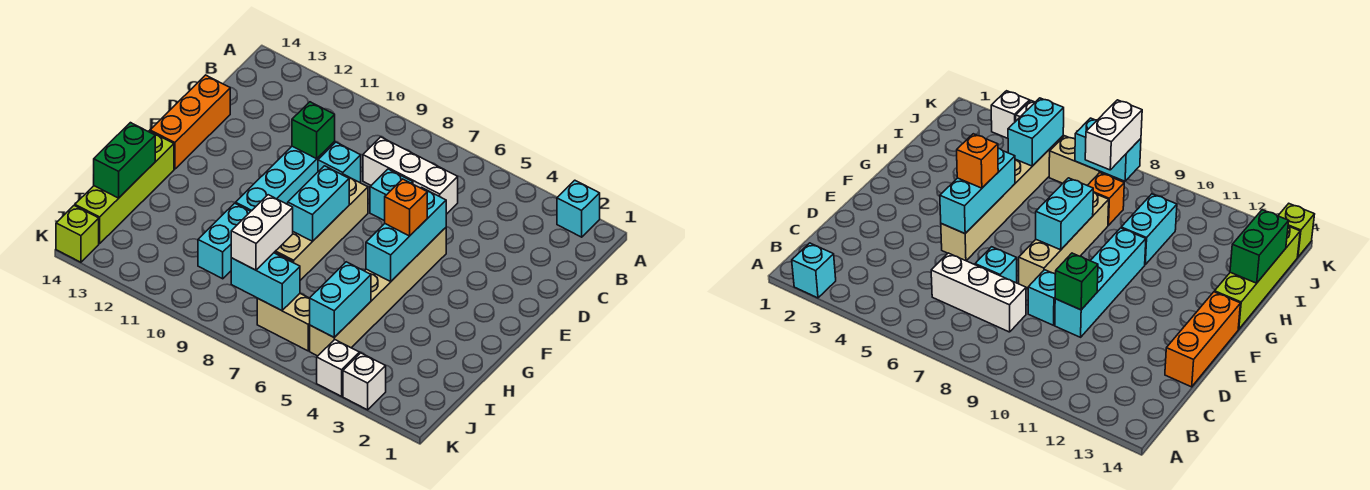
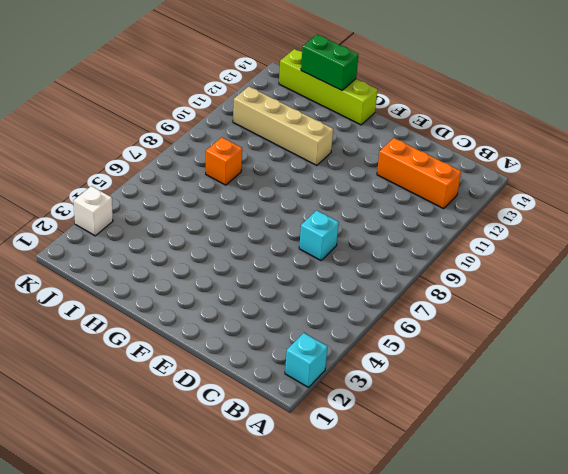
orange 1x3 brick [377,138,461,209] -> orange 1x3 brick moved to [150,75,230,169]
tan 1x4 brick [233,87,333,166] -> tan 1x4 brick moved to [275,174,368,280]
none -> white 1x3 brick [363,137,458,214]
none -> cyan 1x1 brick [318,142,361,182]
none -> cyan 1x4 brick [236,142,335,211]

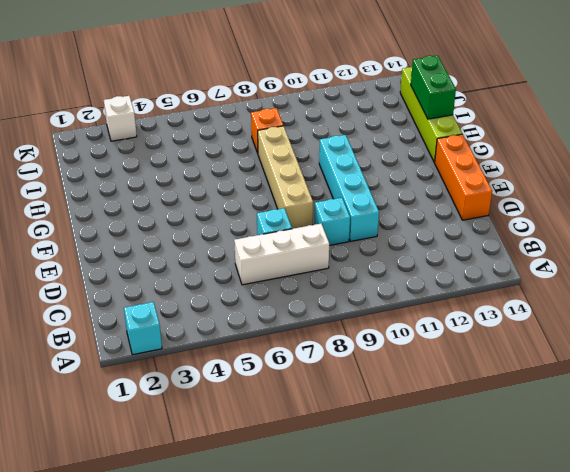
none -> tan 1x6 brick [310,228,446,356]
none -> cyan 1x2 brick [198,203,251,279]
none -> tan 1x2 brick [257,294,310,351]

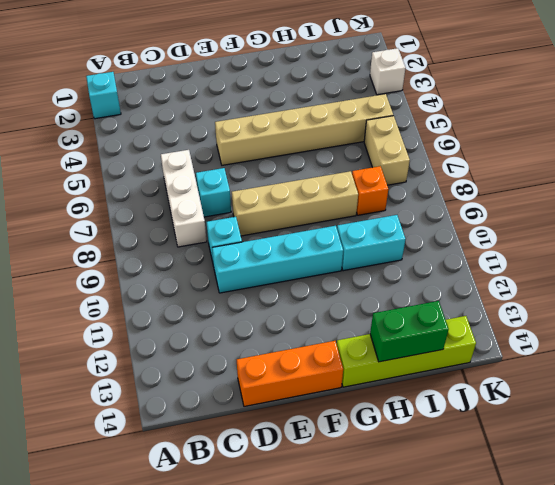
none -> white 1x1 brick [317,340,360,396]
none -> lime 1x1 brick [56,206,99,262]
none -> green 1x1 brick [292,102,335,159]

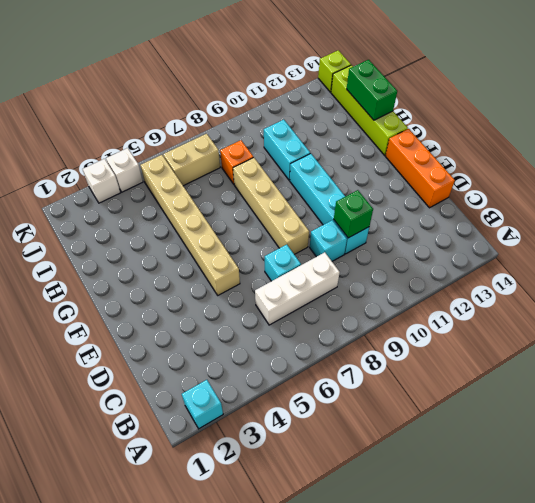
none -> cyan 1x3 brick [366,188,446,281]
none -> cyan 1x2 brick [288,166,349,242]
none -> cyan 1x2 brick [310,262,371,337]

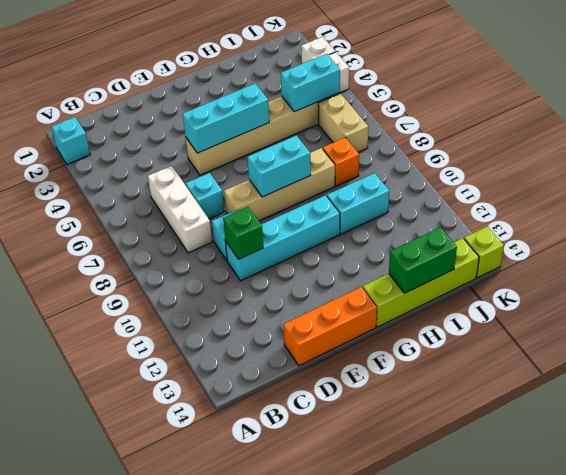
none -> cyan 1x2 brick [231,253,300,311]
none -> orange 1x1 brick [385,179,427,236]
none -> white 1x2 brick [231,195,293,270]

